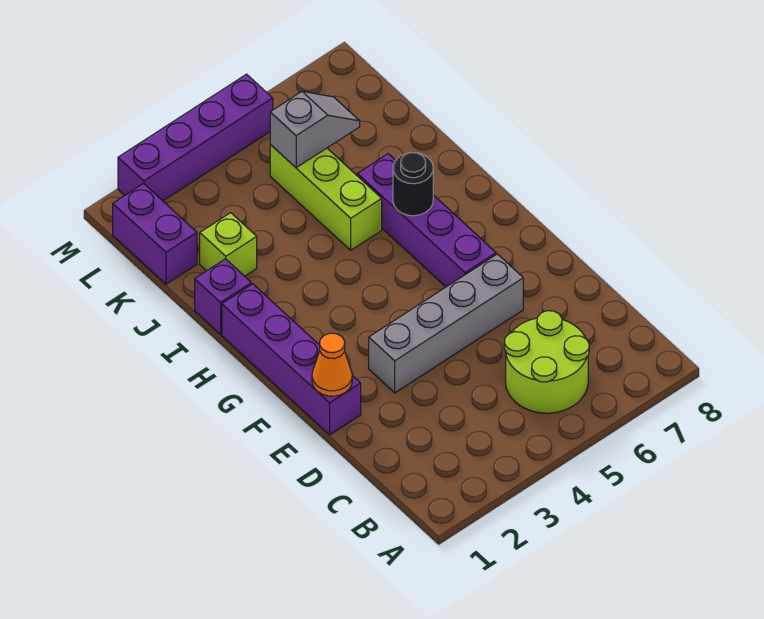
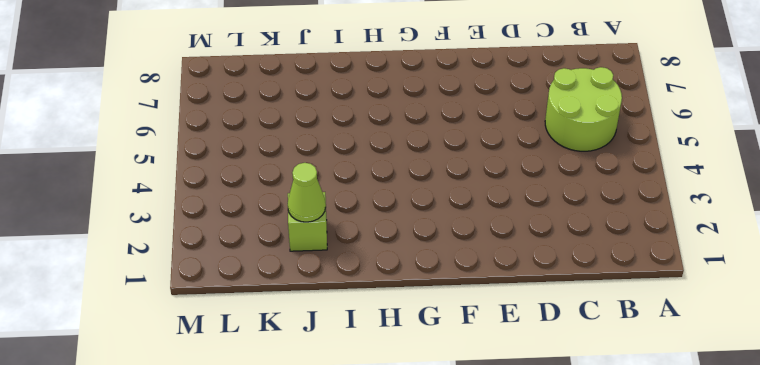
lime 1x1 cone [288,163,326,222] -> none
none -> purple 1x4 brick [222,284,361,435]
none -> grey 1x4 brick [369,254,523,393]
none -> purple 1x4 brick [357,154,496,287]

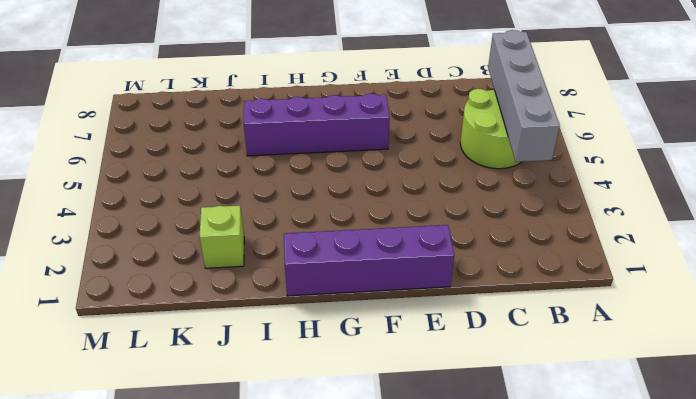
grey 1x4 brick [488,30,560,162] -> grey 1x4 brick moved to [369,254,523,393]
none -> purple 1x1 brick [195,259,252,334]
none -> lime 1x3 brick [270,145,382,250]
none -> purple 1x2 brick [113,184,197,284]

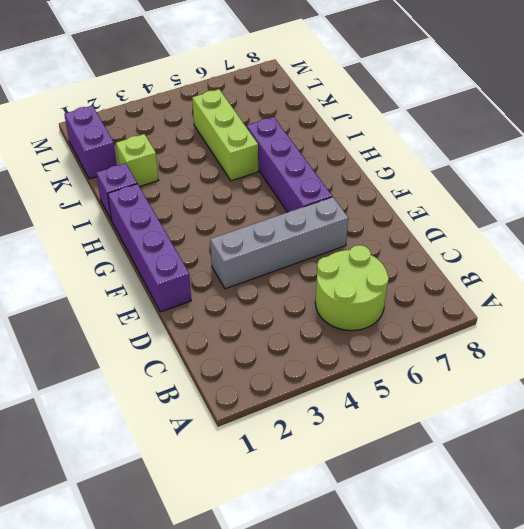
none -> purple 1x4 brick [118,74,273,201]
none -> orange 1x1 cone [312,333,352,396]
none -> black 1x1 round brick [393,153,433,216]

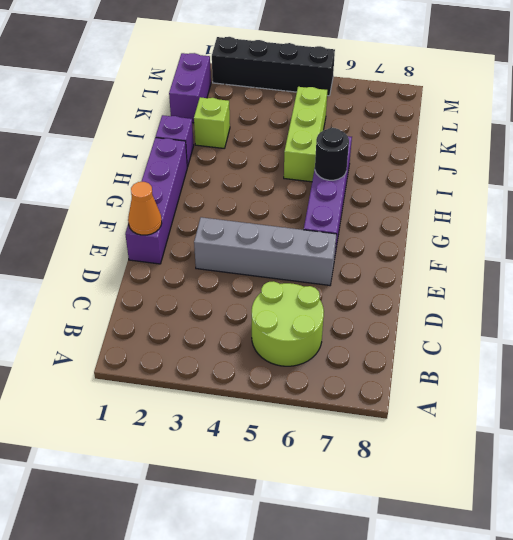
black 1x4 brick [212,37,335,96] -> purple 1x4 brick [118,74,273,201]
none -> grey 1x2 slope [270,91,360,168]

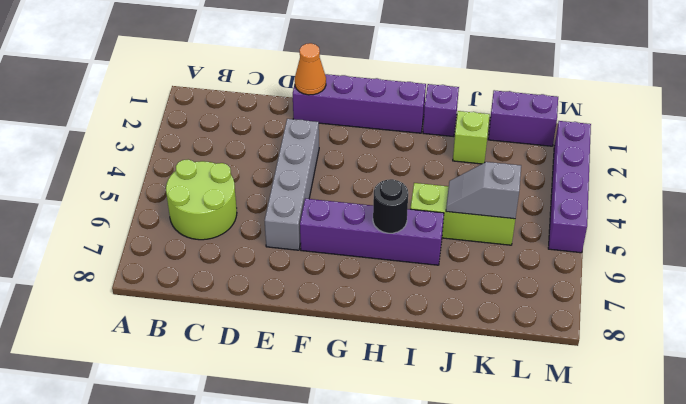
grey 1x2 slope [446,162,521,219] -> grey 1x2 slope turned to [270,91,360,168]

